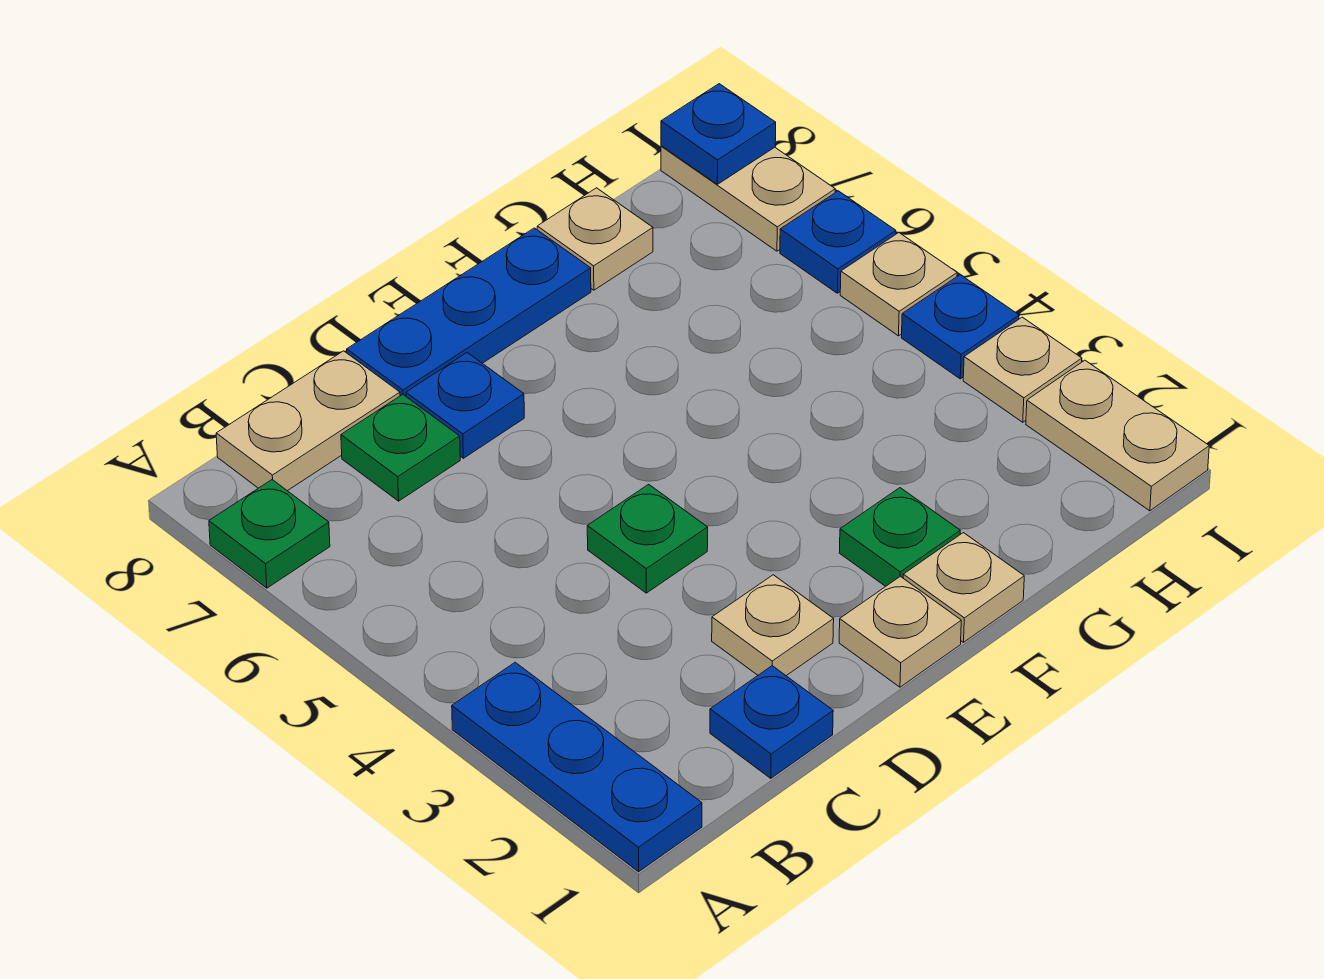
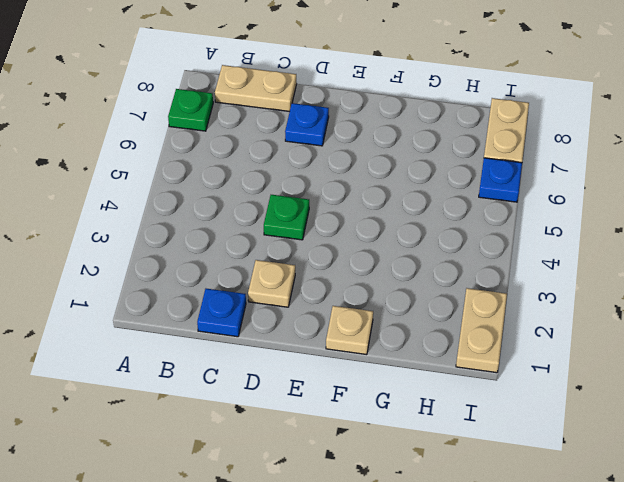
none -> blue 1x3 plate [452,662,702,872]
none -> green 1x1 plate [341,394,460,501]
none -> blue 1x3 plate [347,228,591,396]

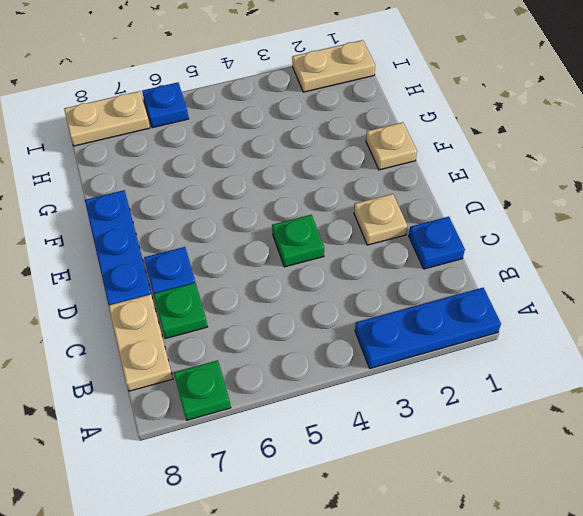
none -> tan 1x1 plate [839,576,961,687]
none -> green 1x1 plate [839,488,960,586]
none -> tan 1x1 plate [537,188,653,290]

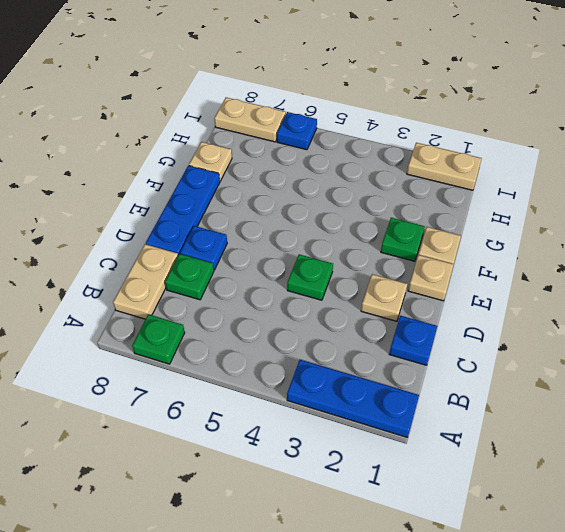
none -> tan 1x1 plate [963,317,1082,422]
none -> blue 1x1 plate [901,275,1019,379]
none -> tan 1x1 plate [840,233,957,336]

